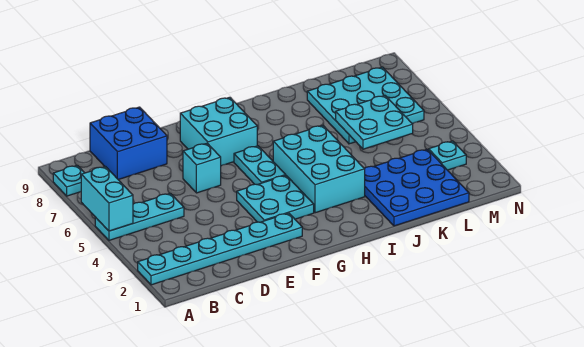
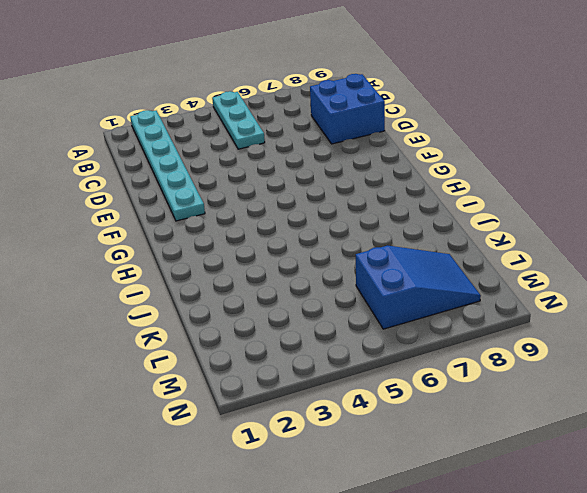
blue 2x3 slope [356,246,481,329] -> cyan 3x3 plate [307,67,424,144]
none -> cyan 1x1 plate [53,165,84,196]
none -> cyan 1x1 brick [183,143,221,193]
none -> cyan 2x2 plate [237,176,314,222]

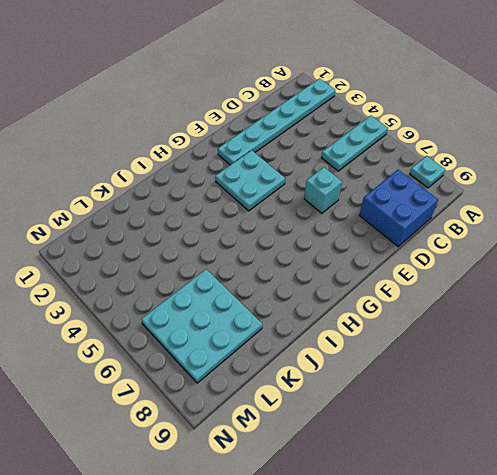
none -> cyan 2x2 brick [180,97,257,166]
none -> cyan 1x2 plate [234,146,286,185]
none -> cyan 2x3 brick [273,125,365,213]

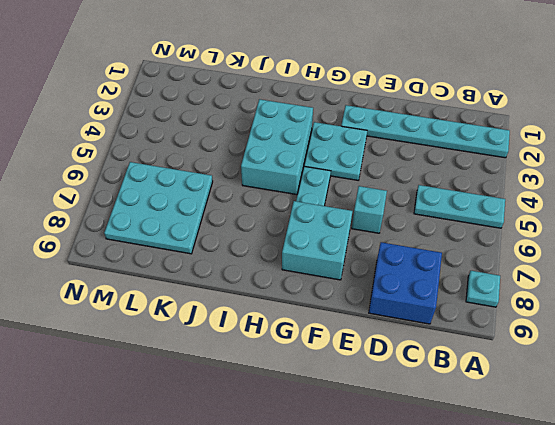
none -> blue 3x3 plate [364,149,469,226]
none -> cyan 1x1 plate [429,141,466,170]
none -> cyan 1x2 brick [81,167,133,231]

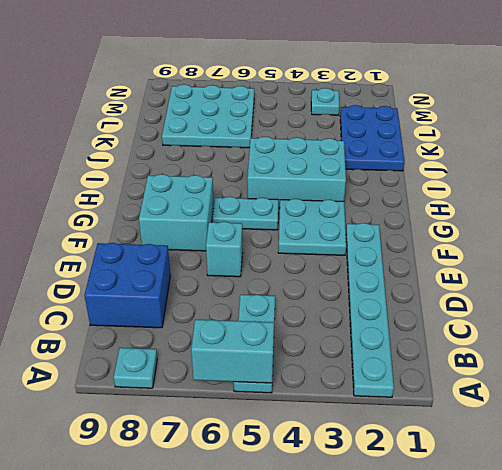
blue 2x3 plate [340,105,404,171] -> blue 3x3 plate [364,149,469,226]
none -> cyan 2x2 plate [336,96,413,149]

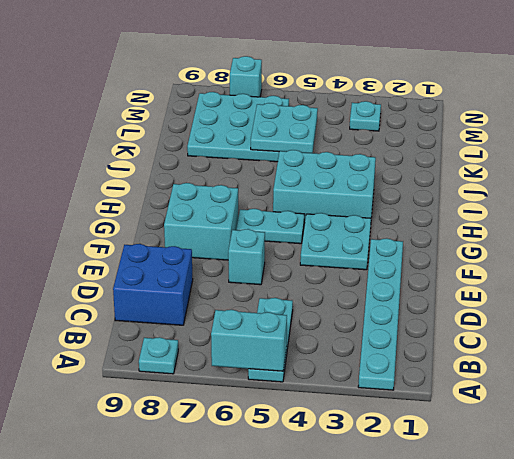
cyan 1x1 brick [230,56,262,97] -> none
none -> blue 3x3 plate [364,149,469,226]

